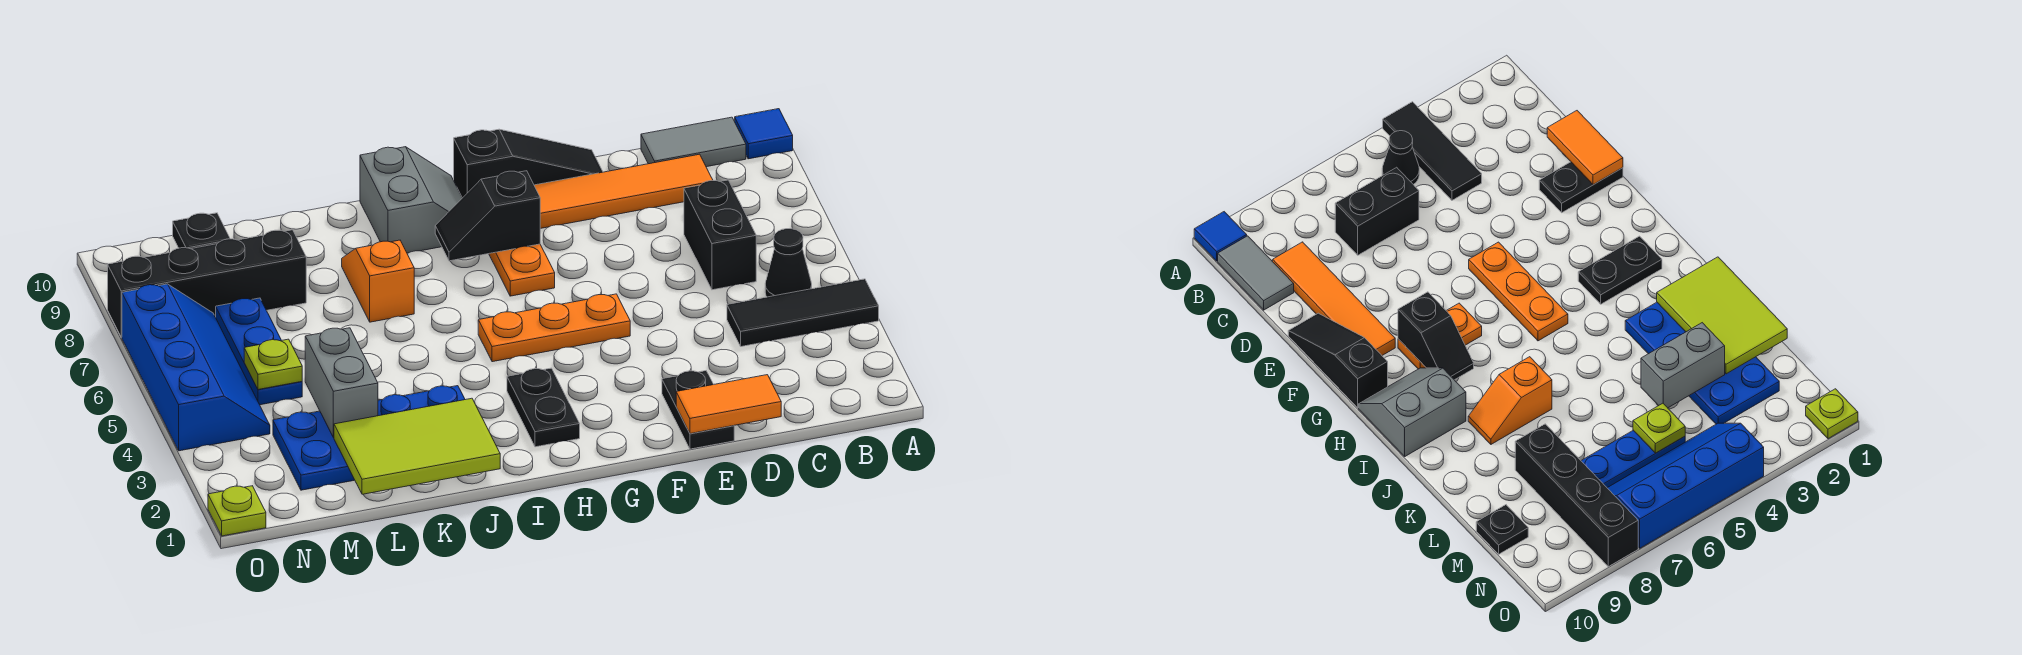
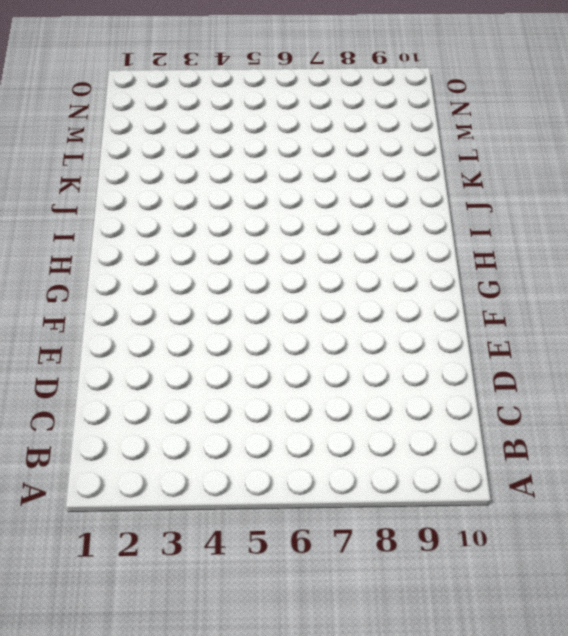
none -> black 1x3 tile [727,279,879,347]
none -> blue 1x1 tile [735,109,793,159]
none -> black 1x1 cone [765,229,812,297]

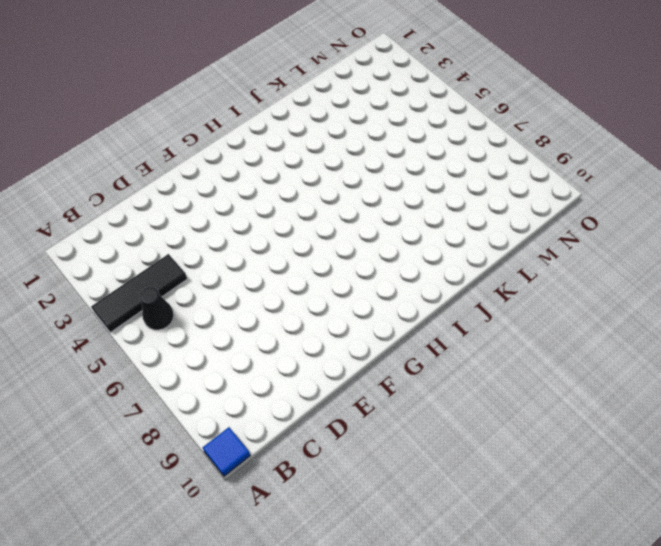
none -> grey 1x2 tile [641,117,746,167]
none -> black 1x2 brick [684,180,756,290]
none -> orange 1x4 tile [534,154,713,229]

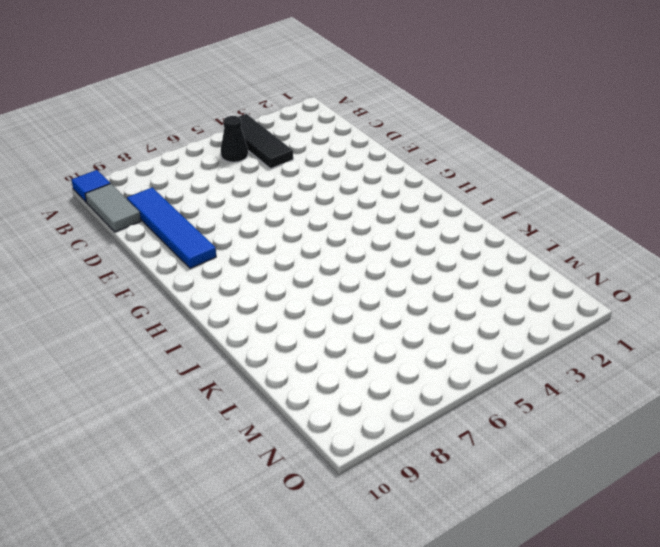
blue 1x4 tile [127,187,216,269] -> orange 1x4 tile [534,154,713,229]
none -> black 1x2 brick [684,180,756,290]
none -> black 1x2 plate [662,371,734,449]
none -> black 1x3 slope [454,129,603,198]

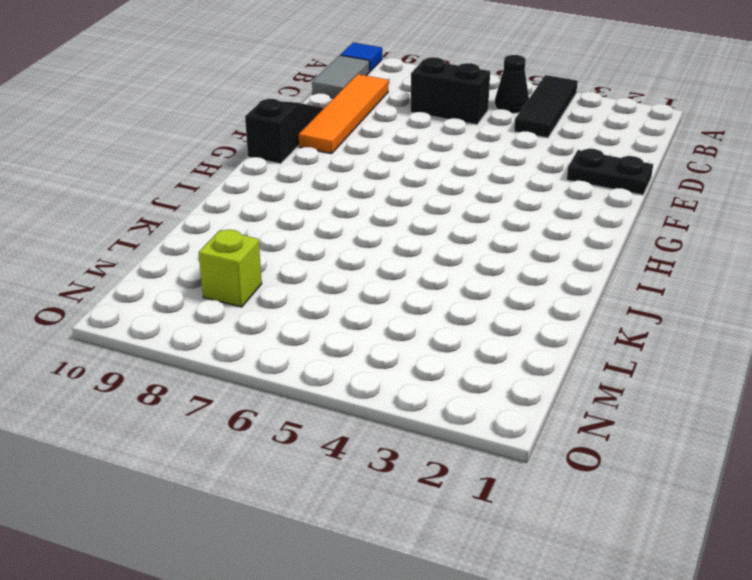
lime 1x1 brick [199,230,262,307] -> black 1x4 brick [108,230,306,337]
none -> orange 1x3 plate [478,294,630,362]
none -> orange 1x2 plate [489,244,555,296]
none -> black 1x2 plate [507,368,580,447]

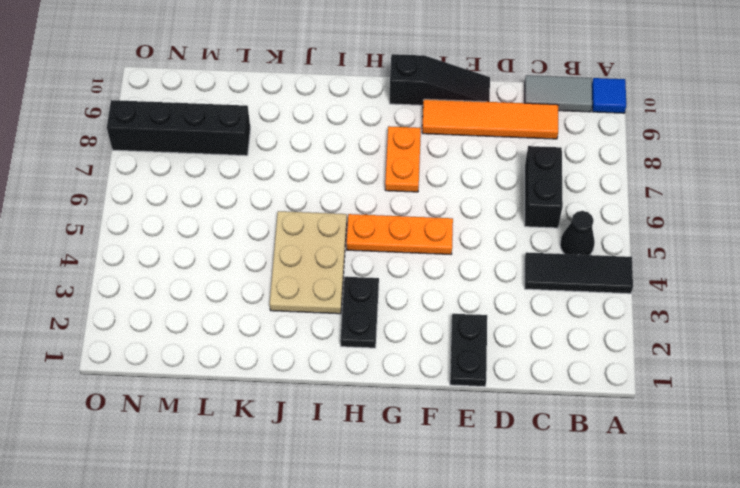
tan 2x3 plate [270,211,347,314] -> blue 2x4 plate [273,386,465,490]
none -> grey 2x2 slope [360,147,462,253]
none -> orange 1x2 slope [342,240,414,322]
none -> blue 1x3 plate [216,298,302,405]

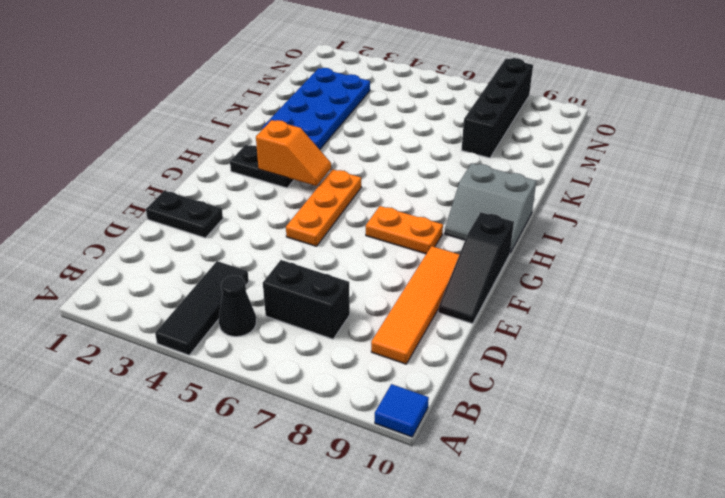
orange 1x2 slope [256,120,331,186] -> orange 1x2 slope moved to [342,240,414,322]
none -> grey 1x2 tile [641,117,746,167]
none -> blue 1x3 plate [216,298,302,405]
none -> black 1x1 plate [173,213,230,249]

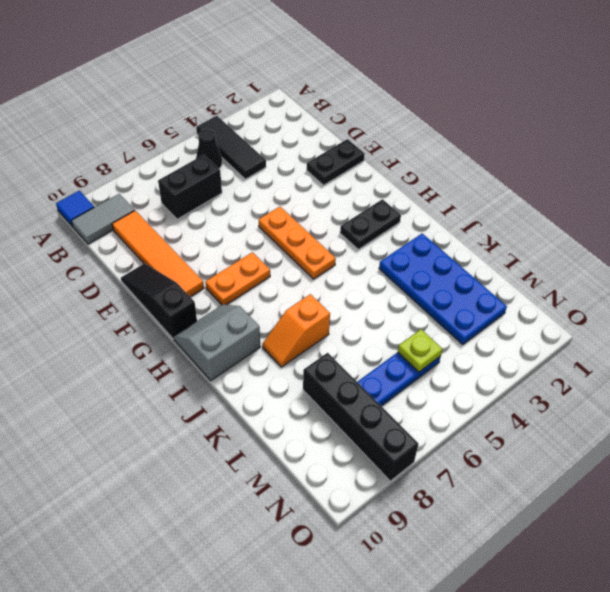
grey 1x2 tile [71,194,135,244] -> grey 1x2 tile turned to [641,117,746,167]
none -> black 1x1 plate [173,213,230,249]
none -> blue 2x4 slope [122,284,270,451]
none -> lime 1x1 plate [208,486,266,536]

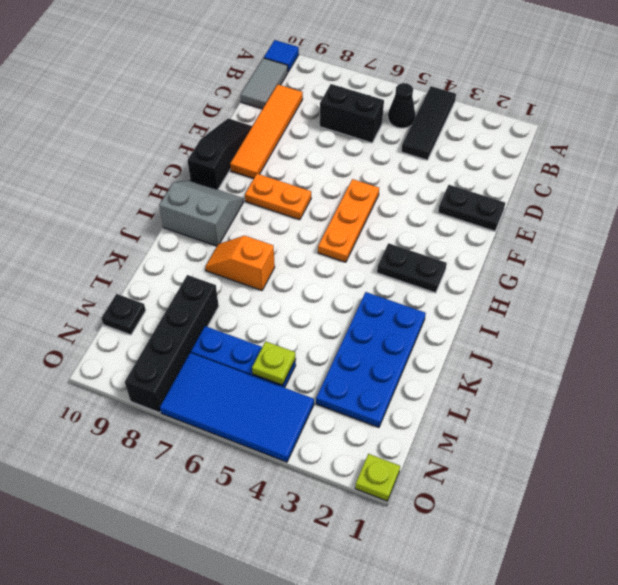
blue 2x4 tile [160,353,314,462] -> blue 2x4 slope [122,284,270,451]
none -> orange 1x2 tile [676,375,781,434]
none -> black 1x2 slope [435,171,540,261]
none -> lime 2x3 tile [334,398,500,494]

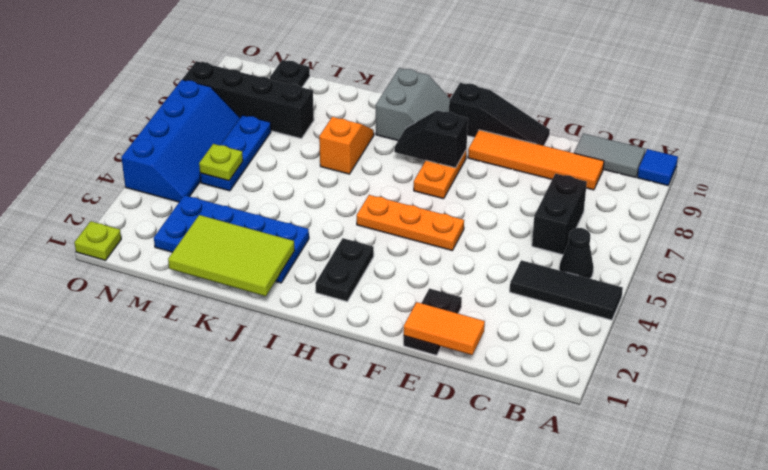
none -> grey 1x2 brick [305,328,378,438]

